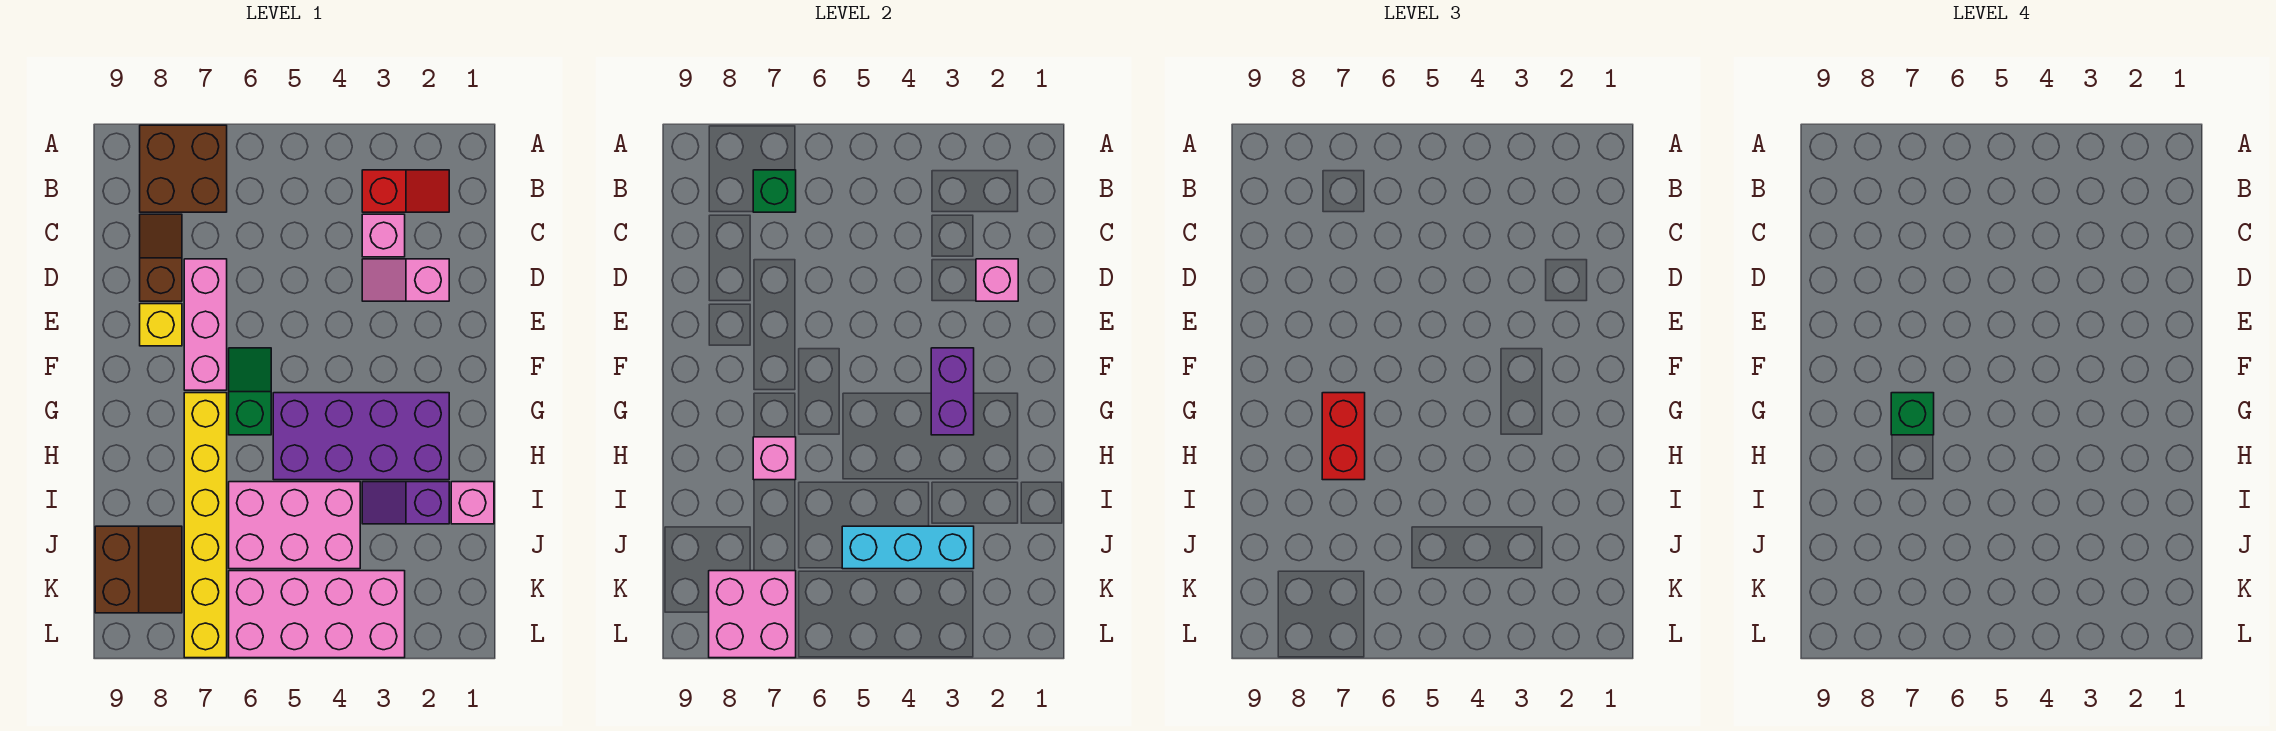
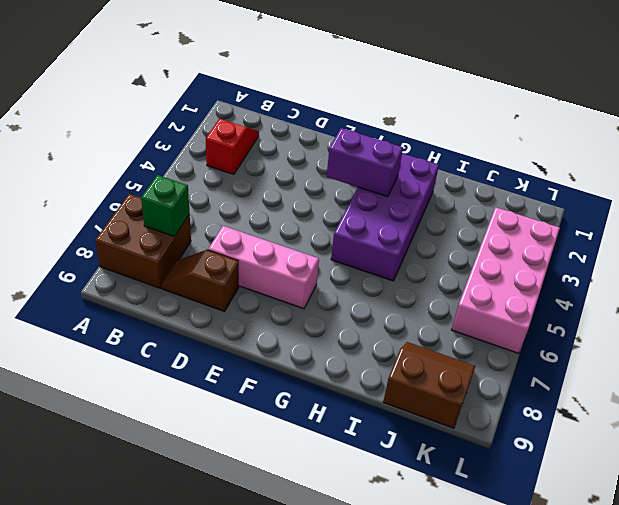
none -> pink 1x1 brick [362,214,405,257]
none -> pink 1x2 slope [362,259,449,301]
none -> yellow 1x1 brick [140,304,182,346]

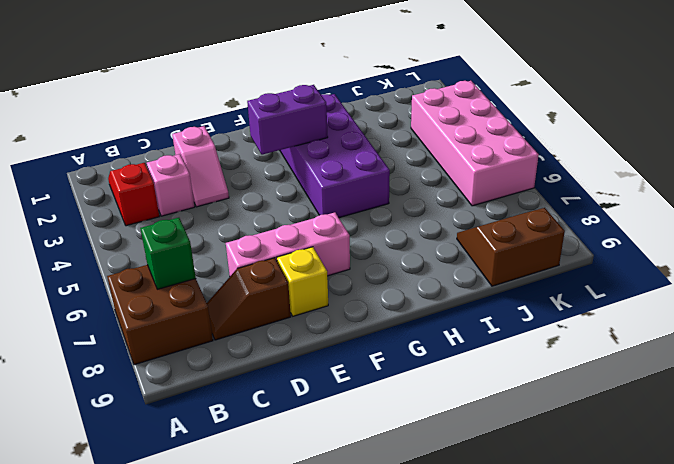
none -> green 1x2 slope [229,348,271,435]
none -> yellow 1x6 brick [184,393,227,658]
none -> pink 1x1 brick [451,482,494,524]

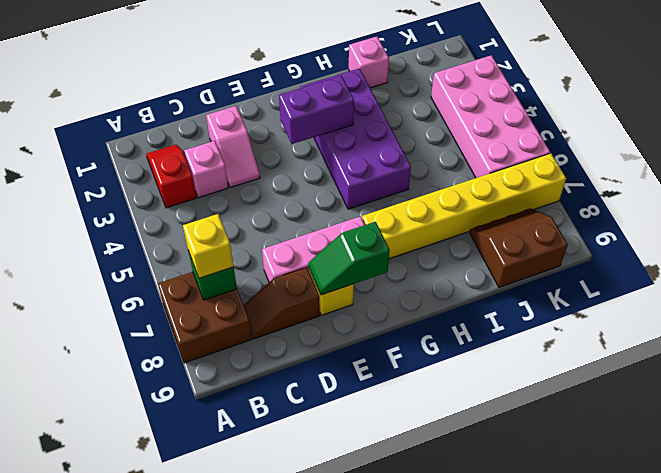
yellow 1x1 brick [183,214,234,278] -> none
green 1x2 slope [308,222,390,295] -> green 1x2 slope moved to [229,348,271,435]
none -> purple 1x2 slope [362,482,449,524]
none -> pink 2x3 brick [229,482,360,569]
none -> pink 1x1 brick [976,259,1018,301]

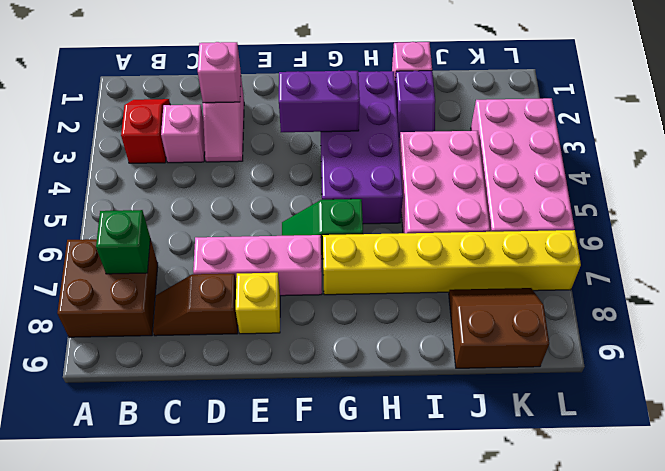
none -> pink 1x1 brick [753,437,796,480]
none -> cyan 1x3 brick [842,526,974,569]
none -> pink 2x2 brick [709,571,796,658]

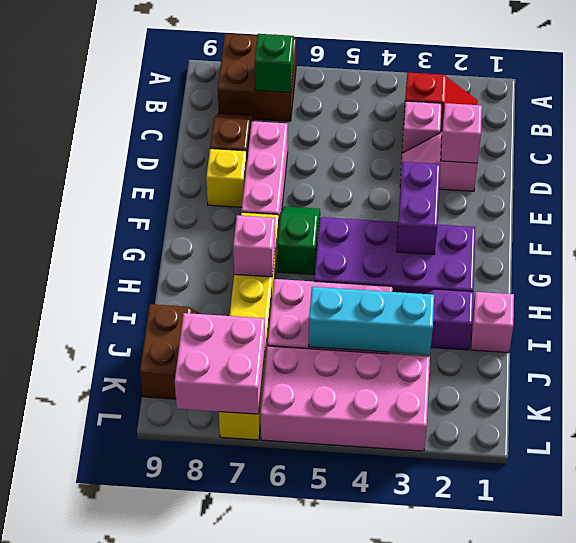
none -> red 1x2 brick [1322,393,1365,480]
none -> green 1x1 brick [1891,393,1934,435]

